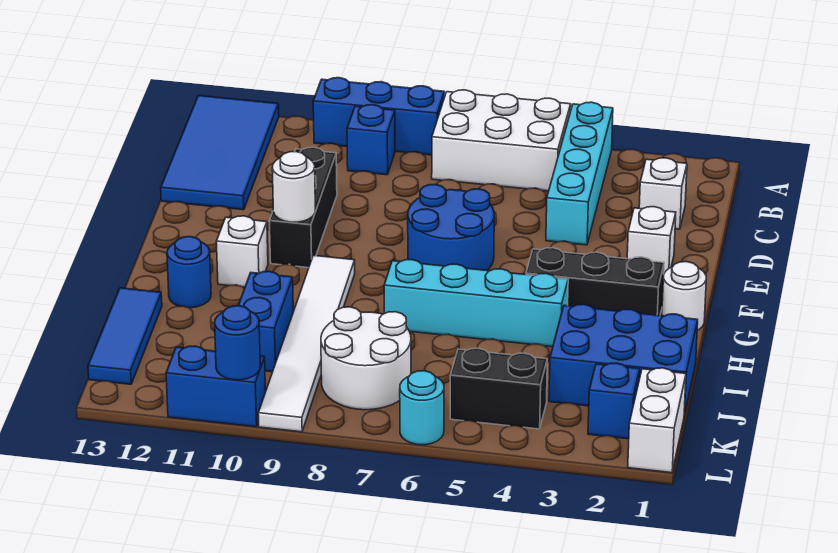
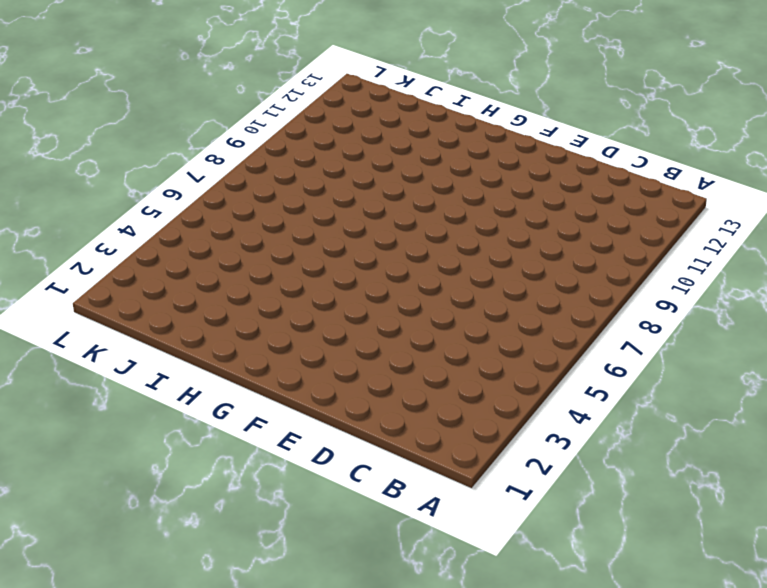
none -> cyan 1x4 brick [546,102,613,245]
none -> white 2x3 brick [432,90,571,191]
none -> blue 1x3 brick [313,78,444,155]

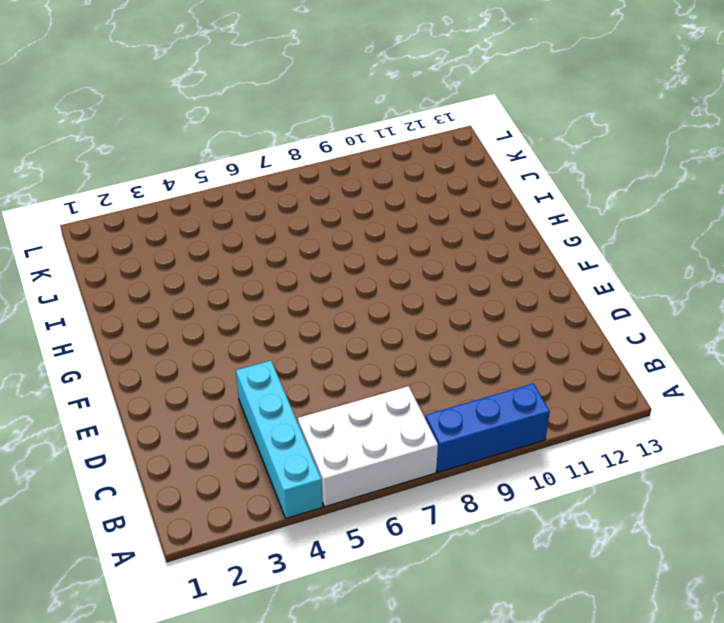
none -> blue 2x4 tile [161,96,279,210]
none -> blue 1x1 brick [347,105,395,175]
none -> white 1x1 brick [639,158,687,229]

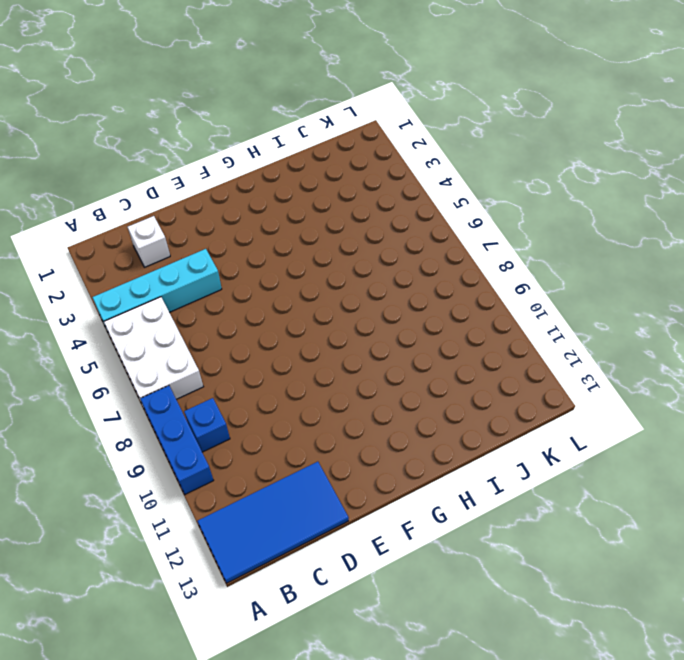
none -> black 1x3 brick [270,147,337,268]
none -> white 1x1 brick [627,207,676,273]
none -> blue 2x2 round brick [408,184,494,270]

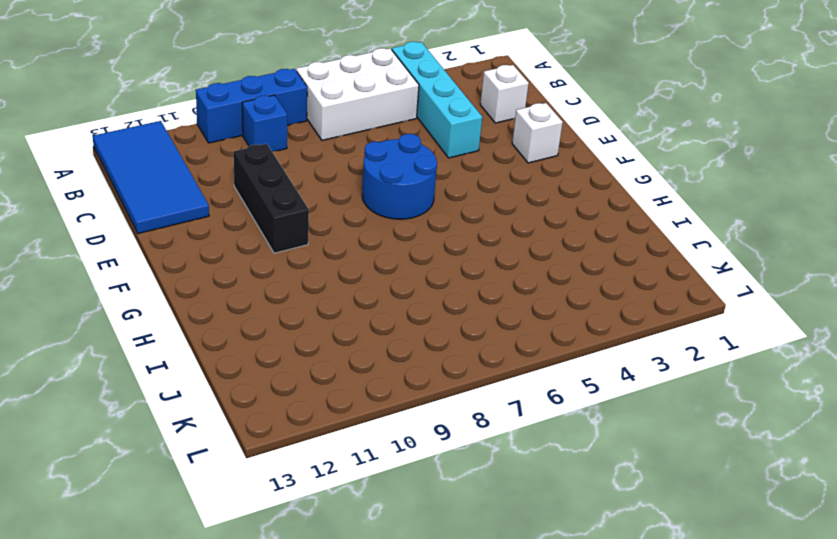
none -> white 1x1 round brick [662,262,706,330]
none -> black 1x3 brick [526,248,664,315]
none -> white 1x6 tile [258,255,355,432]

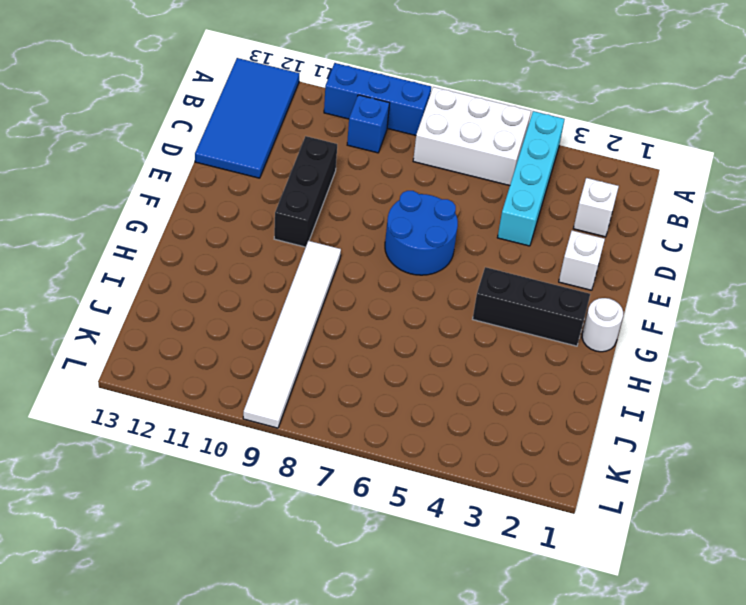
none -> white 1x1 brick [216,216,268,287]
none -> cyan 1x4 brick [384,260,568,347]
none -> blue 1x1 round brick [167,237,211,308]

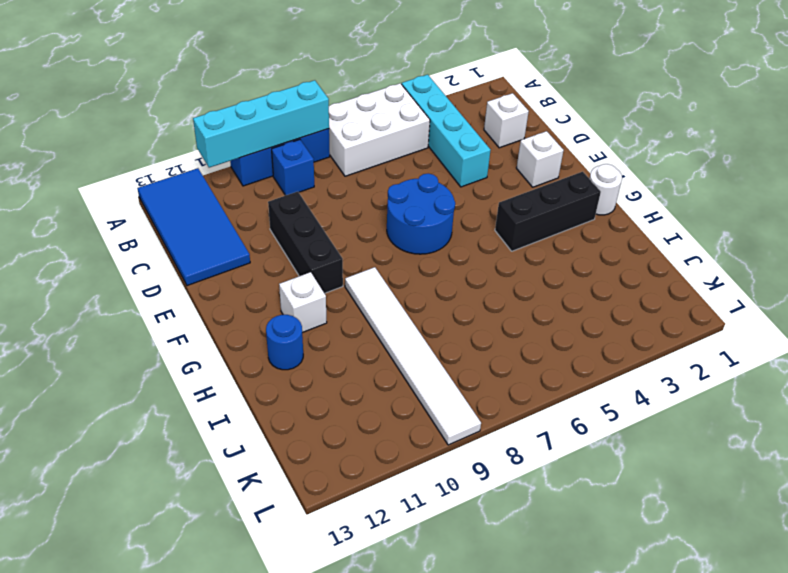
cyan 1x4 brick [193,80,329,168] -> cyan 1x4 brick moved to [384,260,568,347]
none -> blue 2x3 brick [549,304,698,415]
none -> blue 1x2 brick [238,271,293,372]
none -> blue 1x3 tile [88,288,162,384]

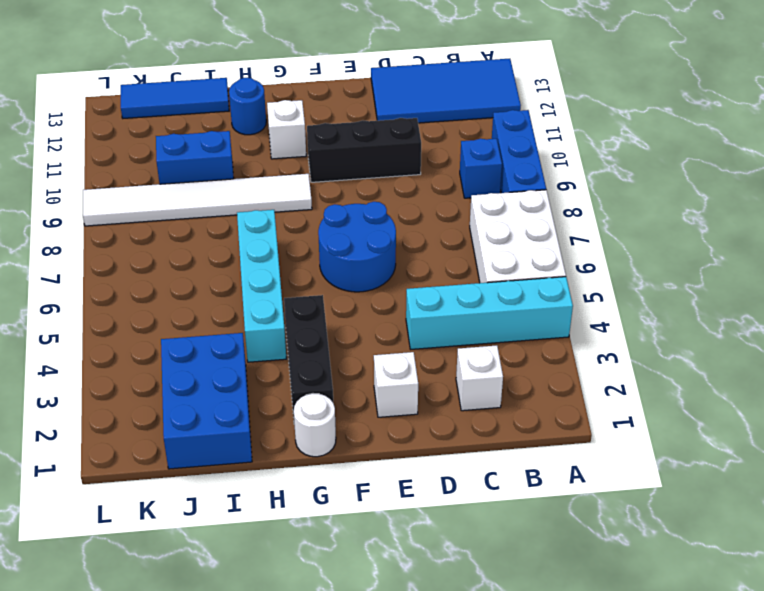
none -> white 2x2 round brick [321,307,411,410]
none -> white 1x2 brick [628,368,686,473]
none -> blue 1x1 brick [588,363,640,439]

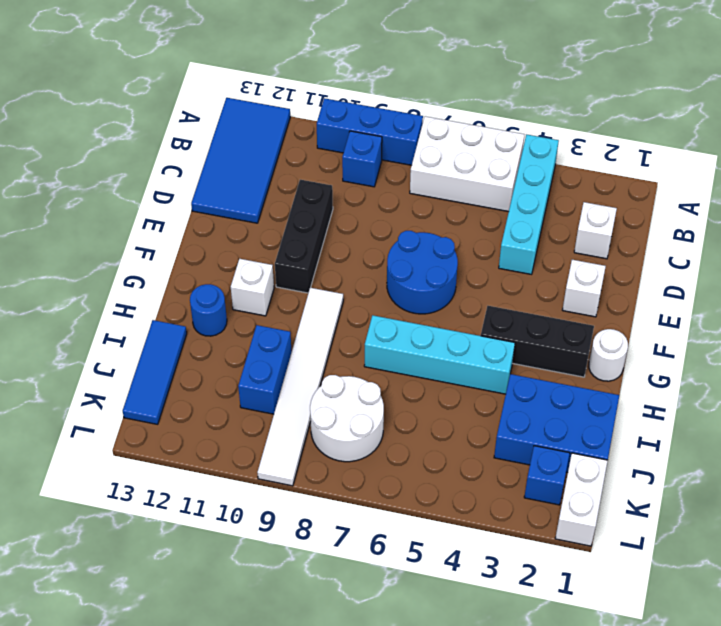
none -> black 1x2 brick [450,348,547,429]
none -> cyan 1x1 round brick [400,371,444,445]
none -> blue 1x2 brick [166,346,266,427]

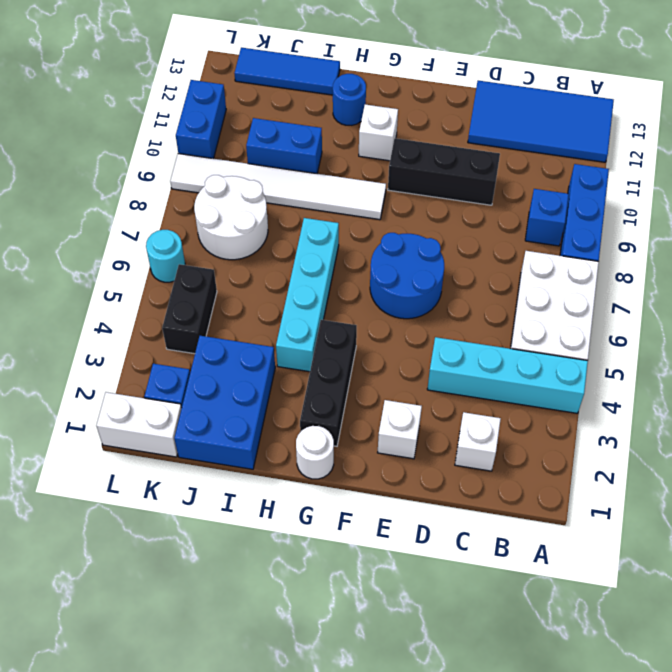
none -> white 1x1 round brick [272,152,315,222]
none -> blue 1x1 round brick [215,306,260,380]

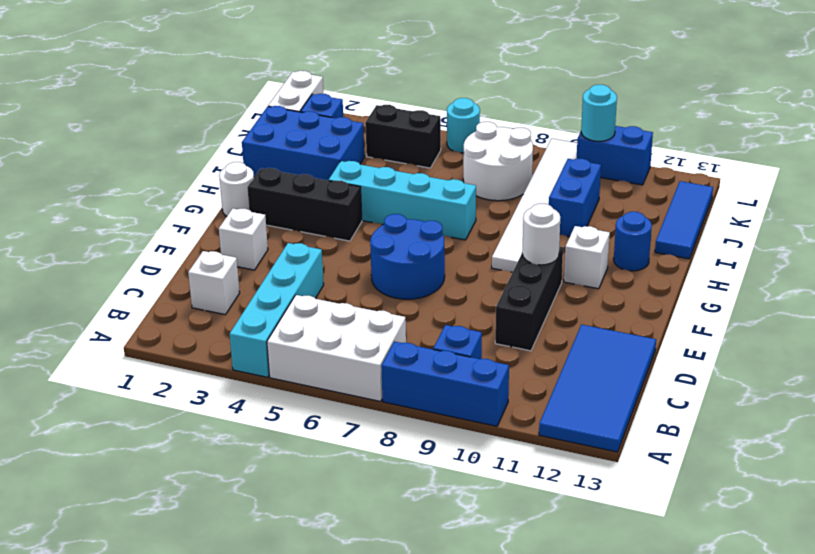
cyan 1x1 round brick [581,85,617,141] -> blue 1x1 round brick [215,306,260,380]

